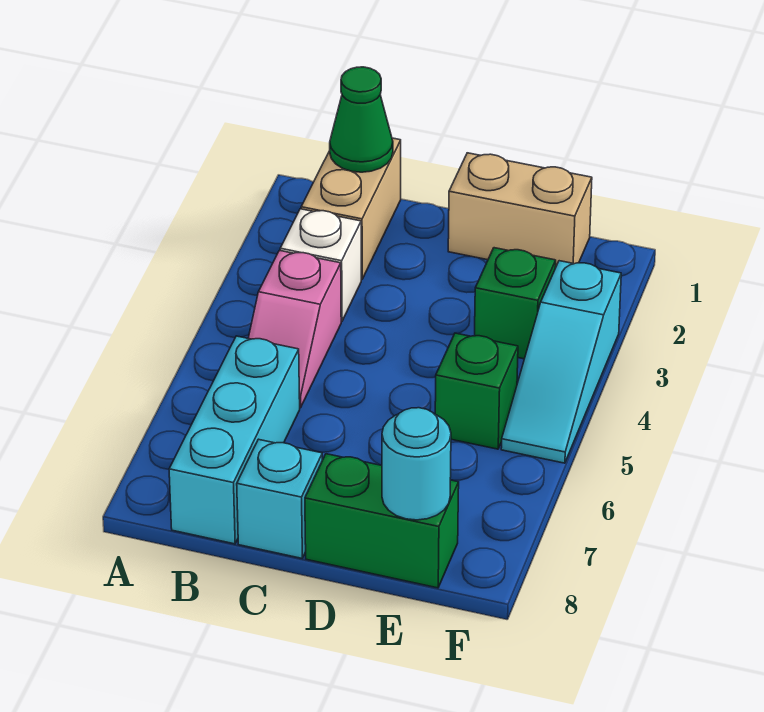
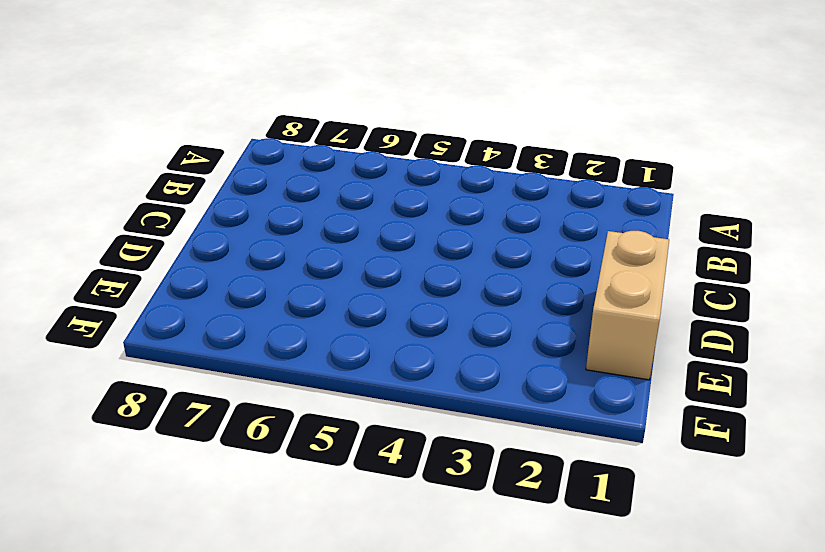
none -> tan 1x2 brick [301,138,401,279]
none -> white 1x1 brick [280,209,361,321]
none -> pink 1x2 slope [248,250,341,408]

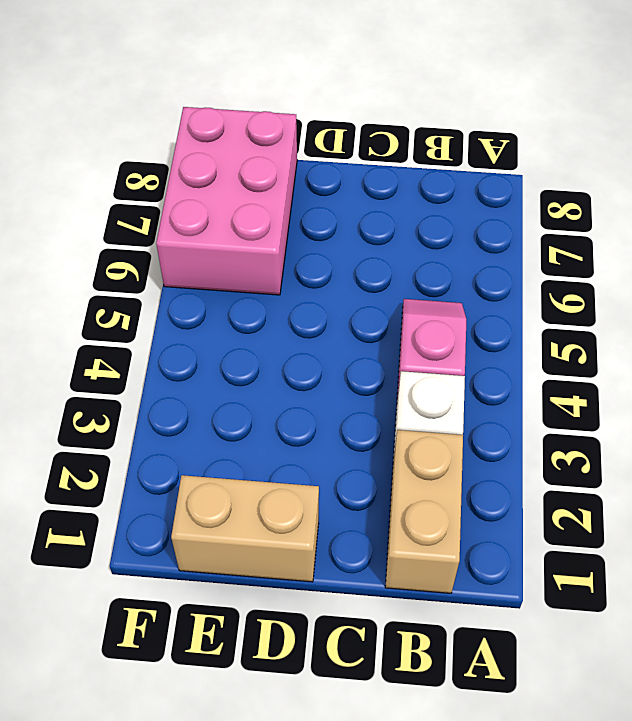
pink 2x3 brick [156,107,297,295] -> green 1x2 brick [305,454,459,588]
none -> cyan 1x3 brick [169,336,300,544]
none -> cyan 1x1 brick [237,439,322,558]
none -> green 1x1 brick [475,248,556,359]

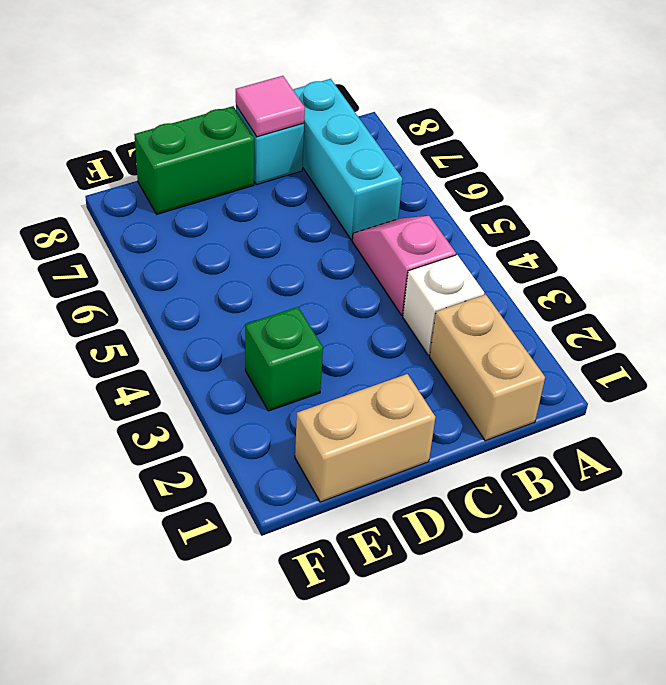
pink 1x1 tile [236,76,305,137] -> none
none -> green 1x1 brick [435,333,518,449]
none -> cyan 1x3 slope [501,261,621,463]
none -> green 1x1 cone [330,67,393,172]

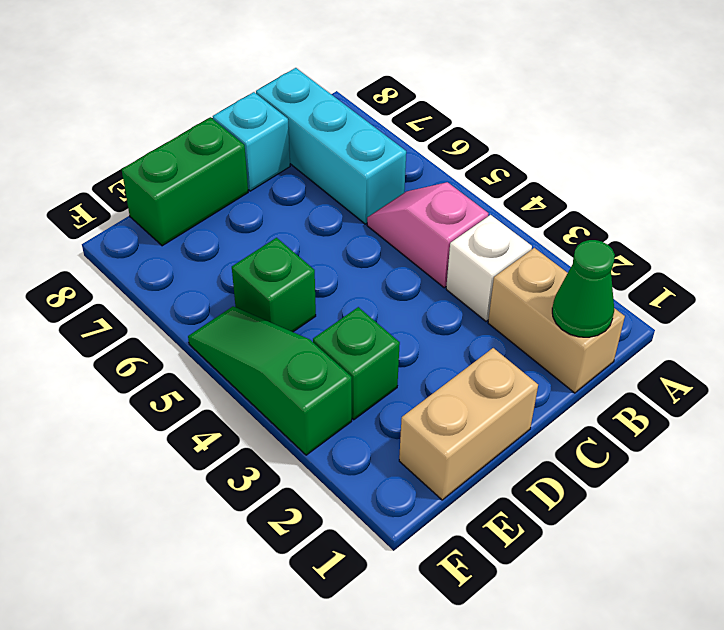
green 1x3 slope [188,306,352,455] -> cyan 1x3 slope [501,261,621,463]
none -> cyan 1x1 round brick [382,408,451,520]

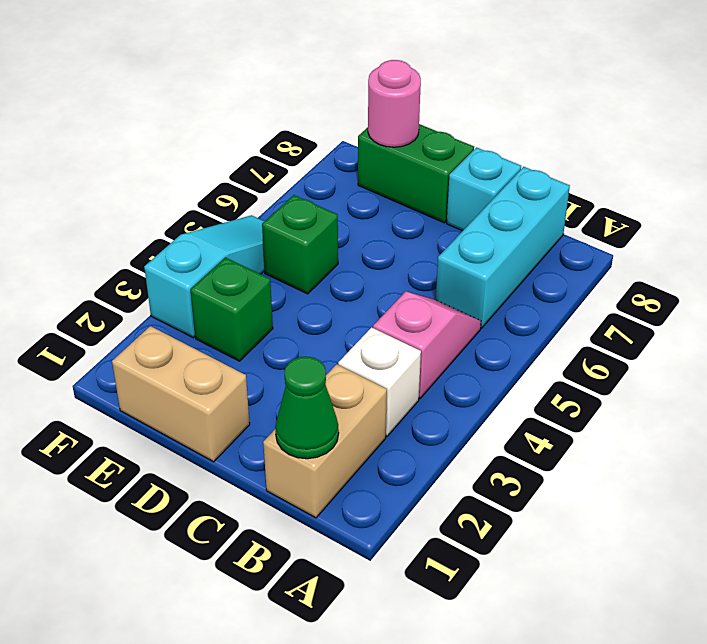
pink 1x1 round brick [368,60,421,147] -> cyan 1x1 round brick [382,408,451,520]

